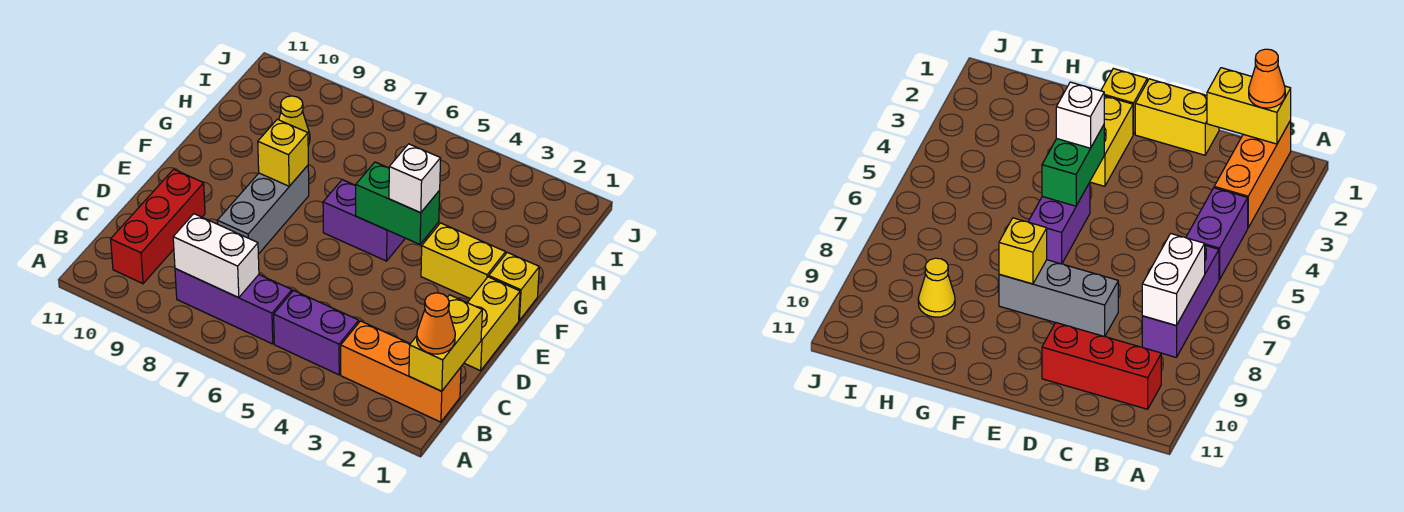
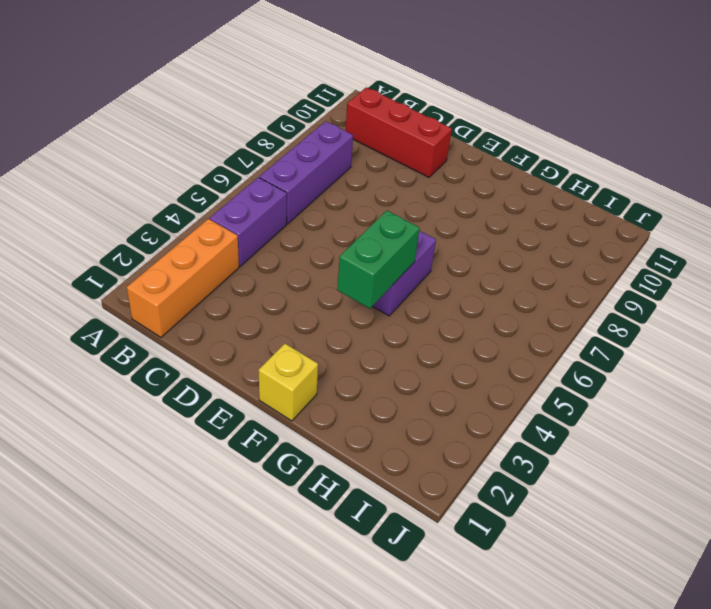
none -> yellow 1x2 brick [464,277,520,371]
none -> grey 1x3 brick [217,165,309,254]
none -> yellow 1x2 brick [421,223,506,299]

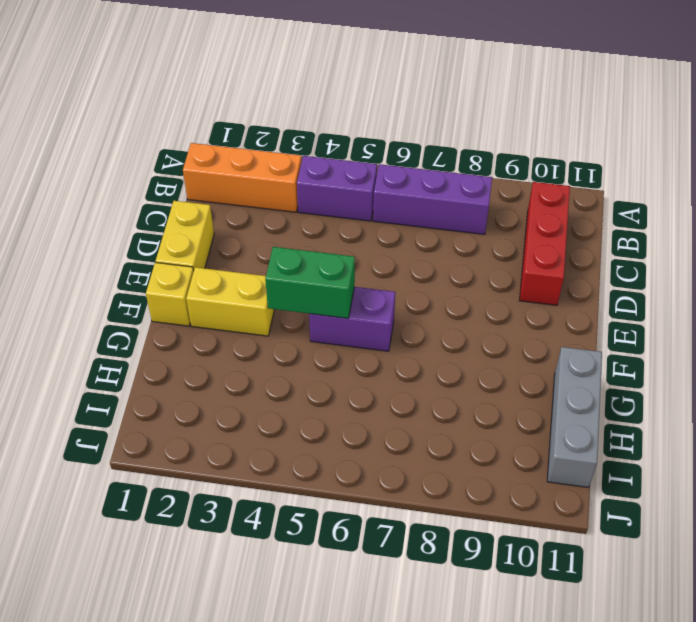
grey 1x3 brick [547,347,602,487] -> grey 1x3 brick moved to [217,165,309,254]
none -> yellow 1x1 cone [279,96,310,145]
none -> yellow 1x2 brick [409,295,482,391]
none -> white 1x2 brick [173,214,259,298]

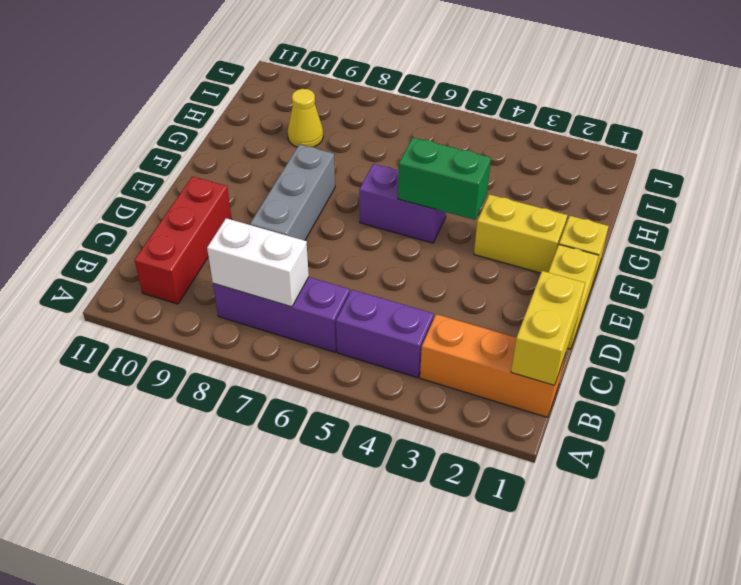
none -> yellow 1x1 brick [258,119,308,186]
none -> orange 1x1 cone [417,293,455,354]
none -> white 1x1 brick [389,144,441,213]

